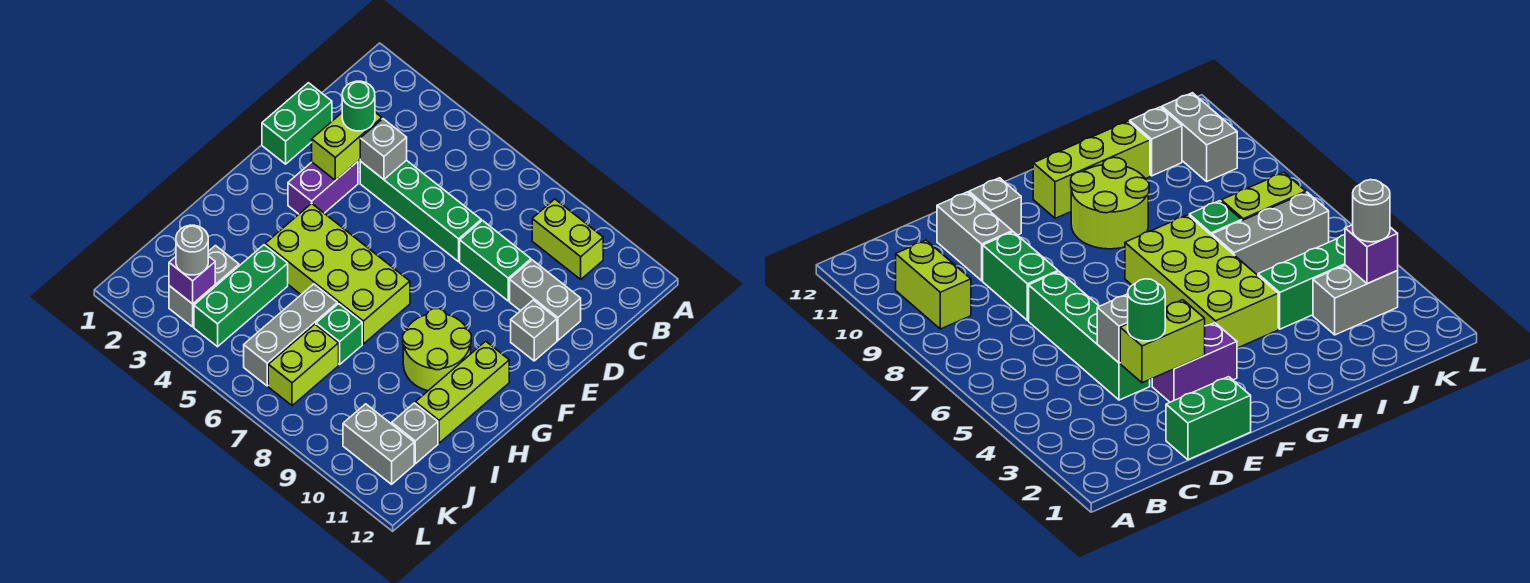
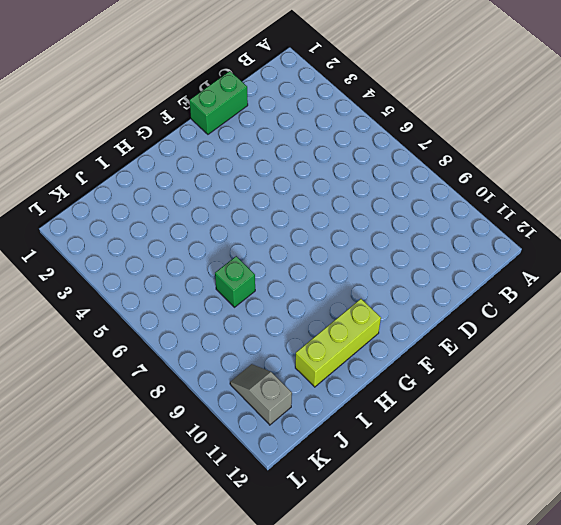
grey 1x2 slope [230,364,292,425] -> grey 1x2 brick [343,404,414,484]
none -> lime 1x2 brick [532,199,603,279]
none -> green 1x4 brick [360,160,481,262]
none -> green 1x2 brick [460,221,531,301]

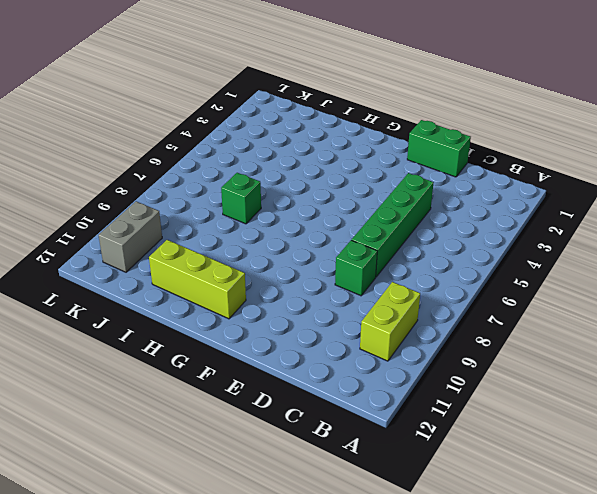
green 1x1 brick [335,240,377,296] -> green 1x2 brick [460,221,531,301]
none -> grey 1x2 brick [510,260,581,340]
none -> purple 1x2 brick [288,161,358,214]
none -> grey 1x1 brick [511,300,557,361]

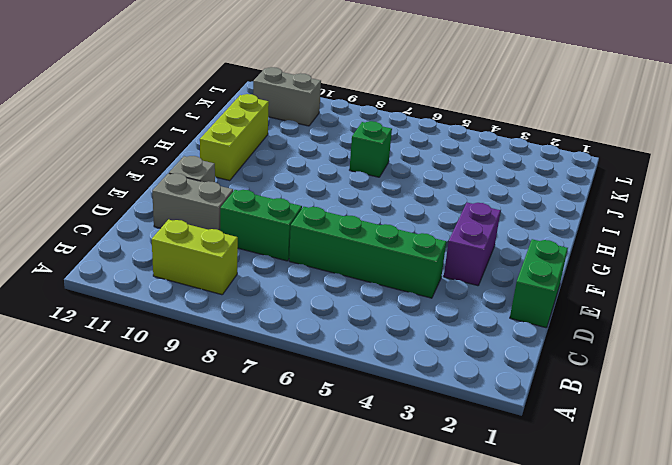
none -> lime 2x4 brick [265,203,410,344]
none -> lime 2x2 round brick [403,308,471,391]
none -> green 1x3 brick [194,245,288,347]

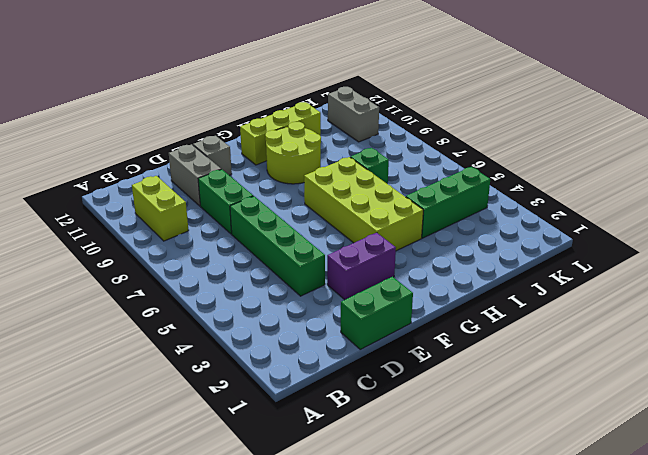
none -> grey 1x3 brick [244,284,337,386]
none -> grey 1x2 brick [169,246,239,327]
none -> lime 1x2 brick [268,324,339,406]

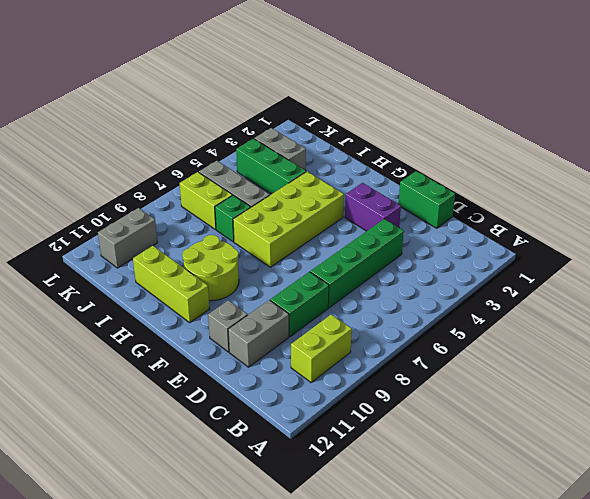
none -> grey 1x1 brick [392,403,438,464]
none -> lime 1x2 brick [312,112,382,180]
none -> grey 1x1 brick [360,119,407,179]

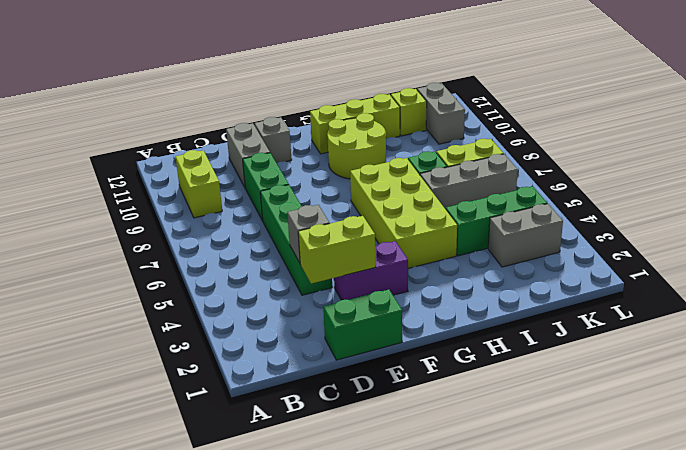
lime 1x1 brick [391,88,427,136] -> grey 1x1 brick [392,403,438,464]
none -> purple 1x1 brick [169,256,215,304]
none -> green 1x1 round brick [342,81,375,131]
none -> grey 1x1 round brick [176,225,208,275]

